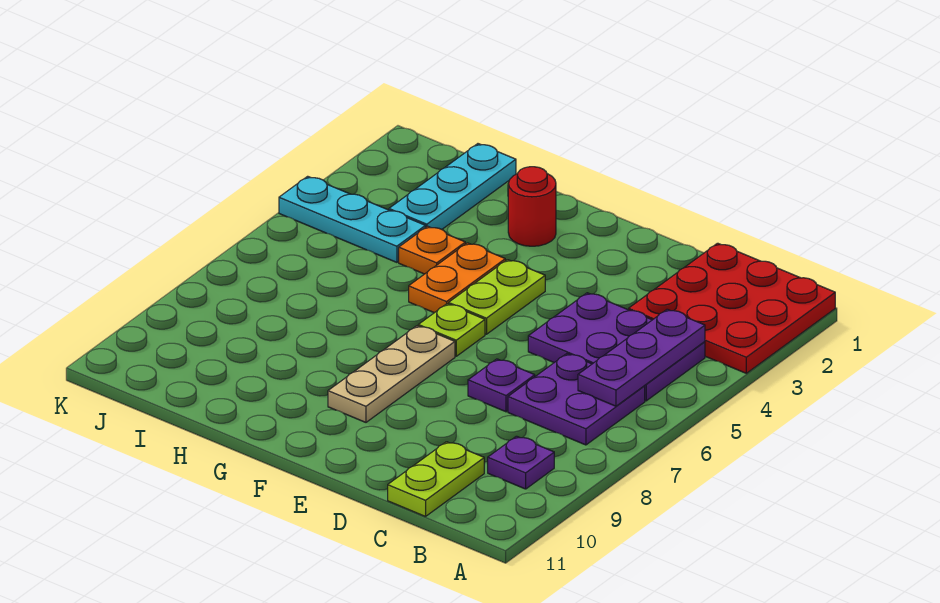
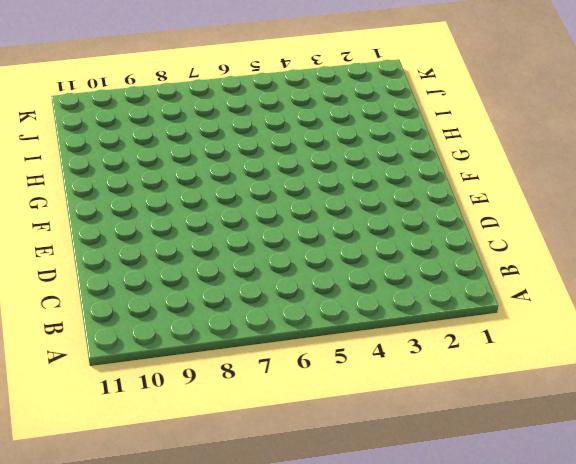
none -> red 3x3 plate [629,243,835,373]
none -> purple 2x3 plate [528,293,705,401]
none -> purple 2x2 plate [508,354,645,445]

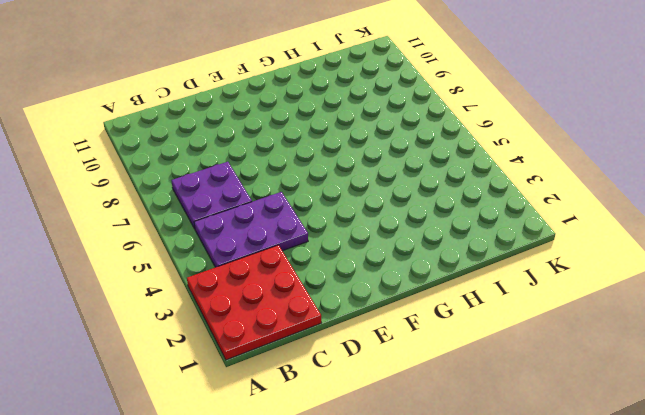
none -> purple 1x1 plate [488,436,554,489]
none -> lime 1x2 plate [388,442,484,517]
none -> purple 1x1 plate [468,359,535,412]

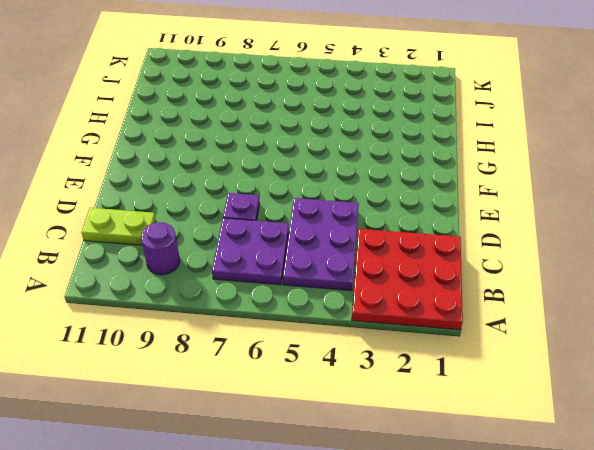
purple 1x1 round brick [141,222,180,275] -> purple 1x1 plate [488,436,554,489]
none -> lime 1x2 plate [449,260,545,334]
none -> lime 1x1 plate [418,304,485,356]
none -> tan 1x3 plate [328,326,455,422]

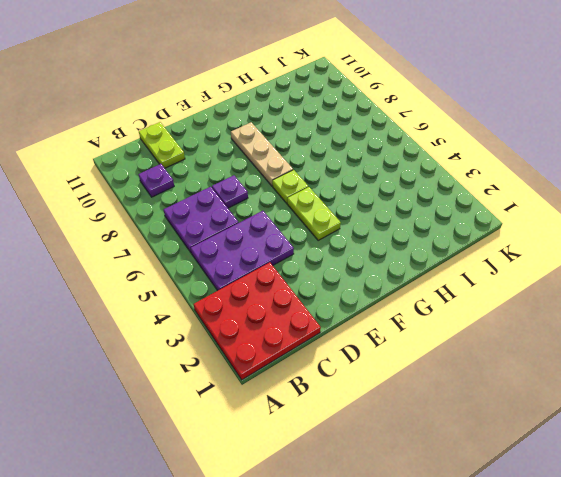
none -> red 1x1 round brick [508,167,556,246]
none -> orange 1x2 plate [409,243,505,313]
none -> orange 1x1 plate [399,226,465,274]

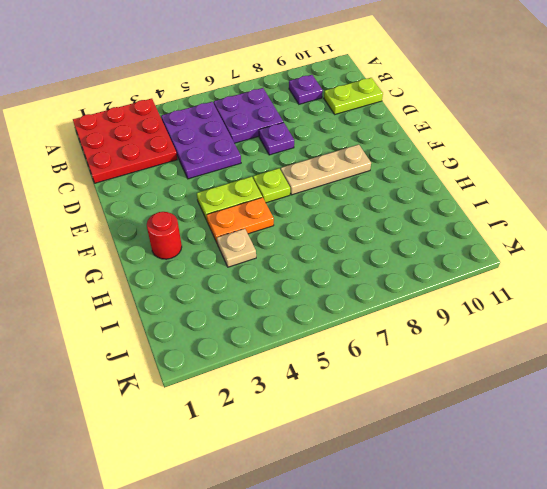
tan 1x1 plate [217,229,256,267] -> orange 1x1 plate [399,226,465,274]
none -> cyan 1x3 plate [389,144,516,229]
none -> cyan 1x3 plate [279,176,426,262]
none -> purple 1x3 plate [578,309,705,406]

